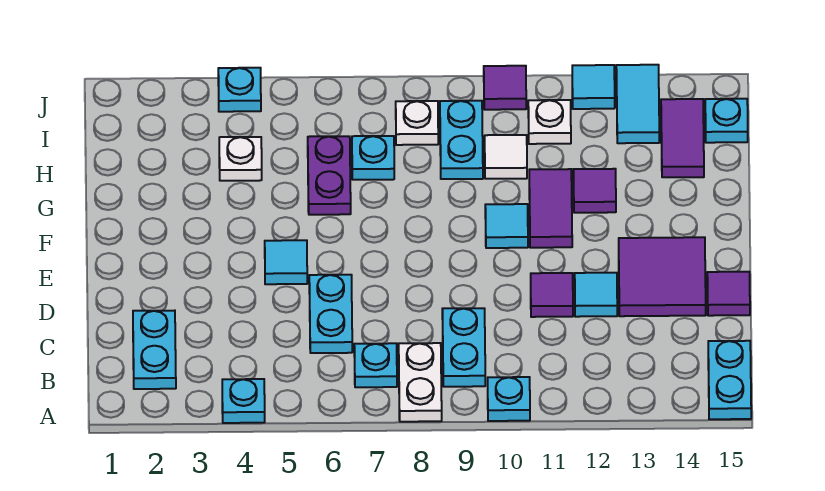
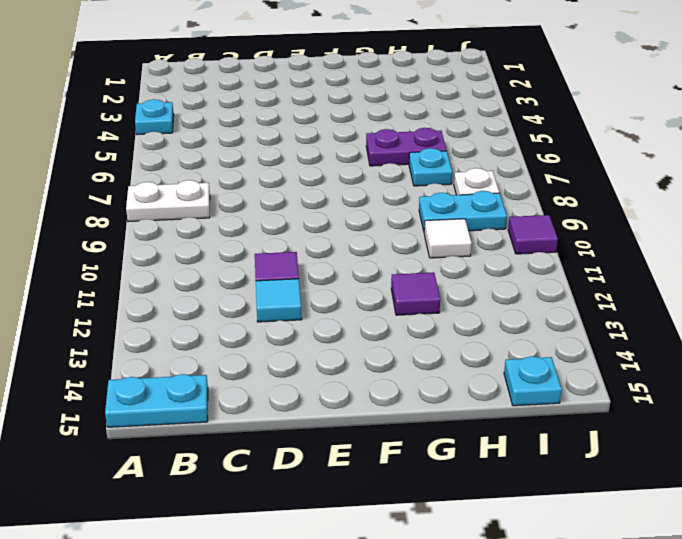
none -> cyan 1x1 plate [488,377,530,421]
none -> cyan 1x2 plate [133,311,176,389]
none -> cyan 1x1 plate [354,343,397,387]

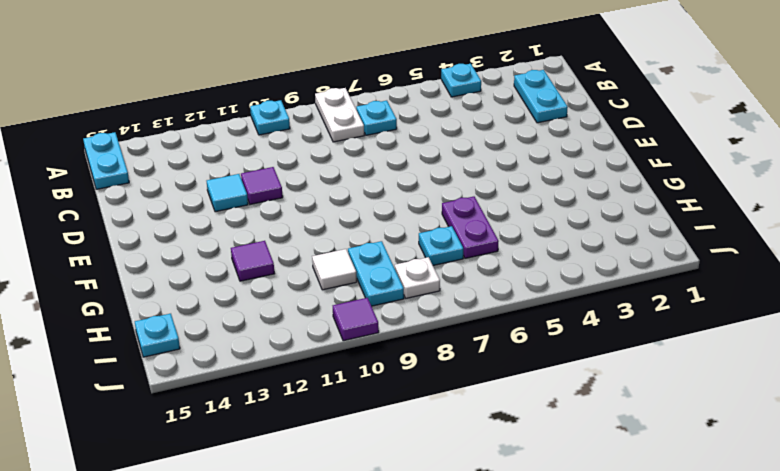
none -> cyan 1x2 plate [442,308,485,387]
none -> cyan 1x2 plate [309,275,352,353]
none -> purple 2x2 tile [619,237,706,316]

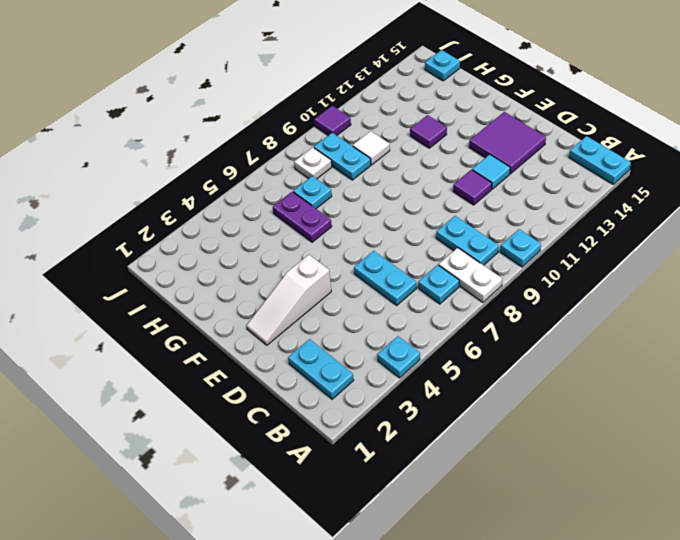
white 1x3 slope [247,255,331,345] -> none
none -> purple 1x1 tile [707,272,750,316]
none -> cyan 1x1 tile [265,240,307,284]
none -> cyan 1x1 tile [485,204,528,248]

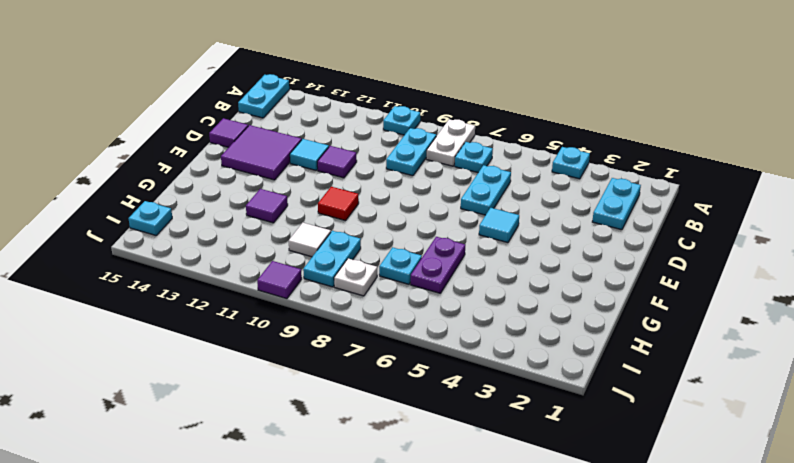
red 1x1 tile [318,187,359,221] -> cyan 1x1 tile [485,204,528,248]
none -> purple 1x2 tile [529,169,572,248]
none -> white 1x1 plate [219,137,262,181]
none -> purple 1x2 tile [661,99,704,177]

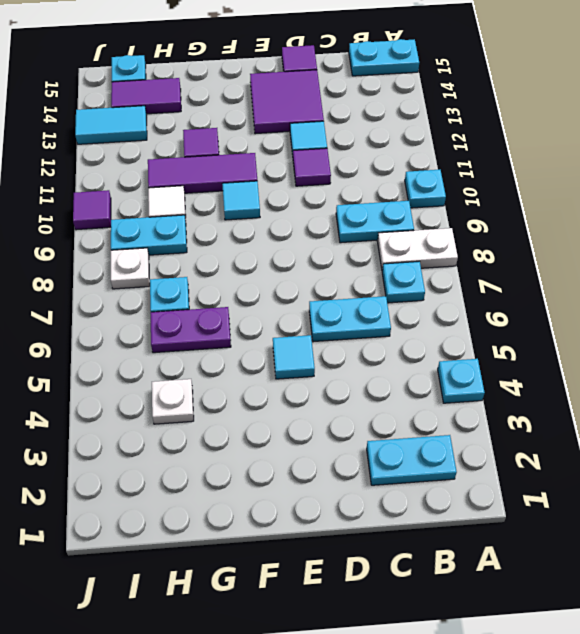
purple 1x3 tile [148,153,257,193] -> purple 1x2 tile [529,169,572,248]
none -> white 1x1 plate [528,100,571,144]
none -> cyan 1x1 plate [218,68,261,112]
none -> cyan 1x1 tile [572,65,615,109]

